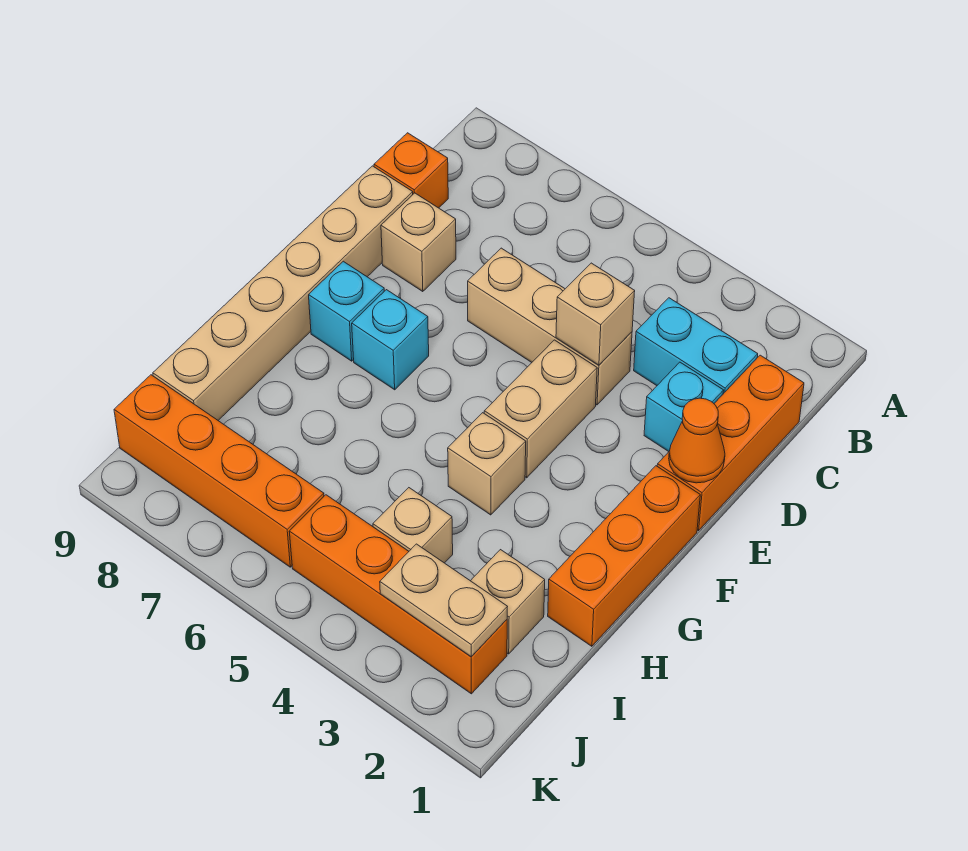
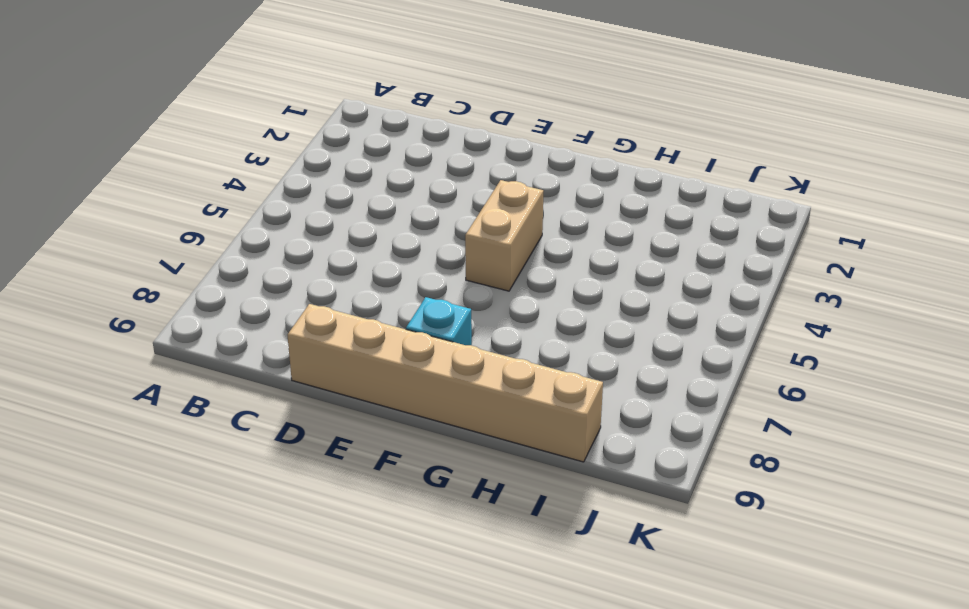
tan 1x2 brick [465,180,544,291] -> tan 1x2 brick turned to [484,340,597,478]
none -> orange 1x3 brick [657,355,804,531]
none -> cyan 1x2 brick [634,298,758,394]
none -> orange 1x1 brick [374,133,448,208]

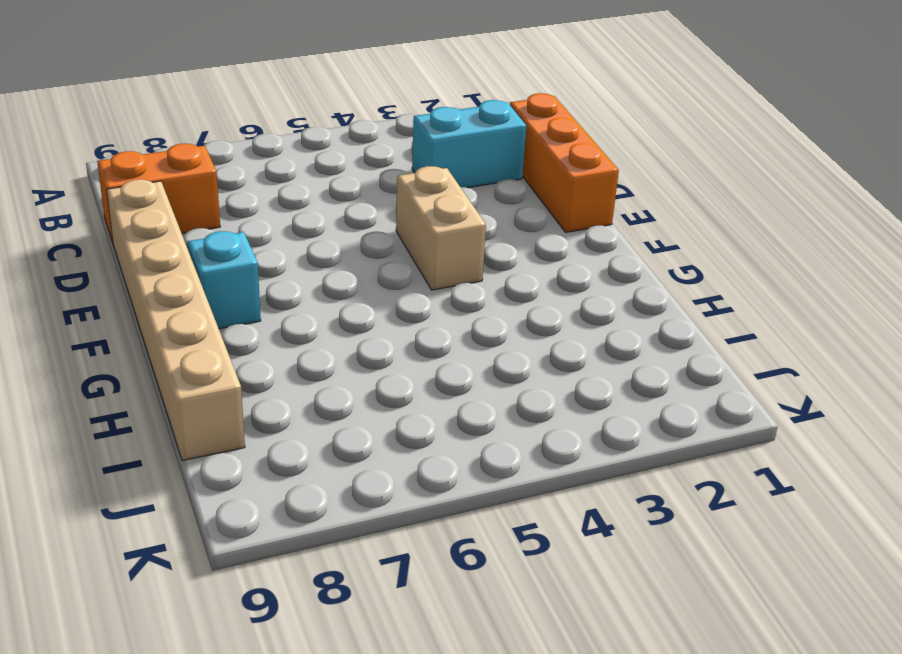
orange 1x2 brick [97,143,220,243] -> orange 1x1 brick [374,133,448,208]
none -> cyan 1x1 brick [644,362,724,452]
none -> tan 1x3 brick [468,248,632,405]
none -> tan 1x1 brick [381,193,456,292]

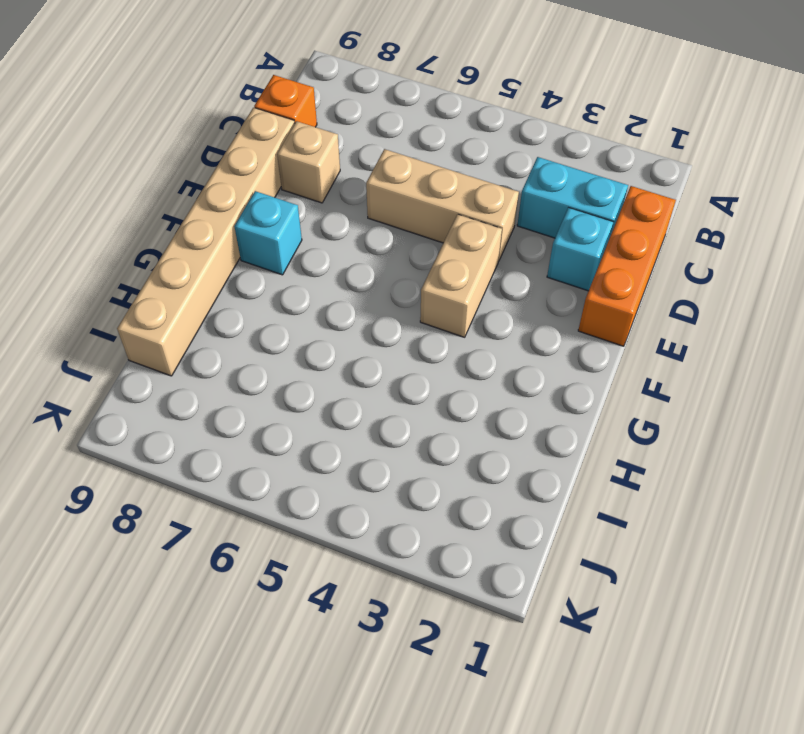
none -> orange 1x3 brick [548,466,700,646]
none -> cyan 1x1 brick [352,290,429,390]
none -> tan 1x1 brick [448,413,526,515]

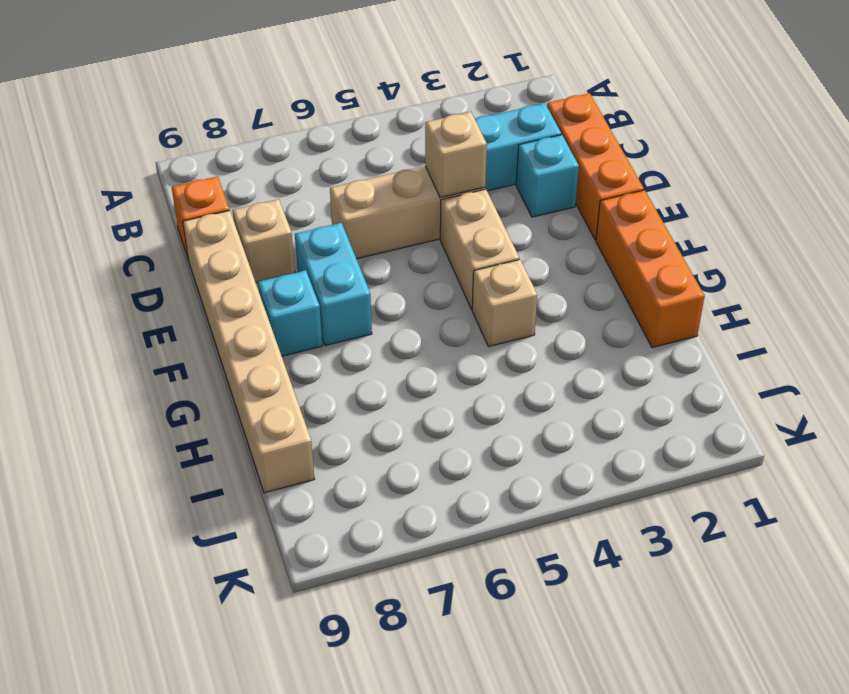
cyan 1x2 brick [295,223,372,346] -> cyan 1x1 brick [352,290,429,390]
none -> tan 1x1 brick [471,550,545,654]
none -> tan 1x1 brick [373,488,453,563]
none -> orange 1x4 brick [289,495,507,694]

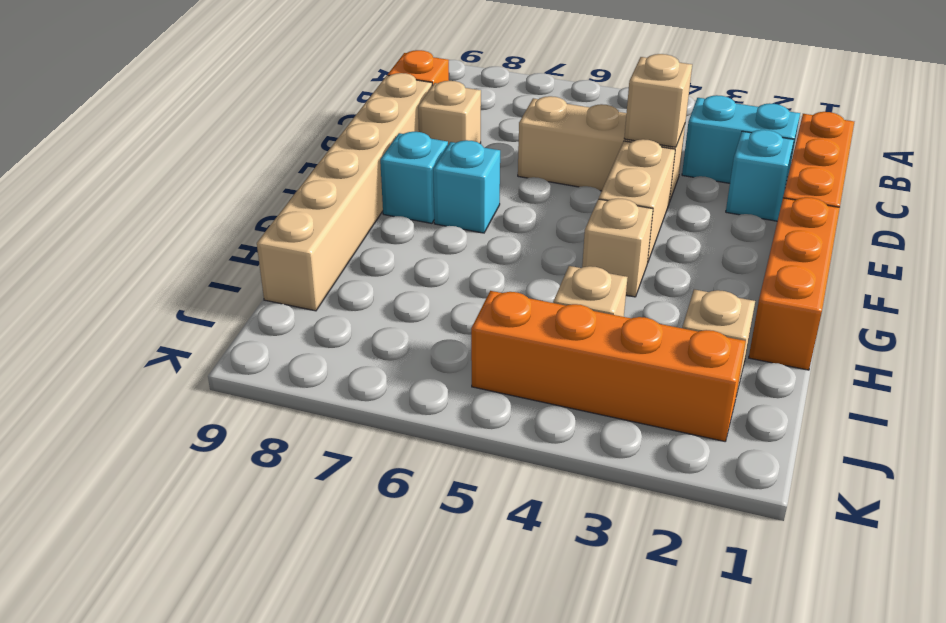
none -> orange 1x4 brick [114,375,324,567]
none -> orange 1x1 cone [669,398,725,483]
none -> tan 1x2 plate [380,544,507,657]

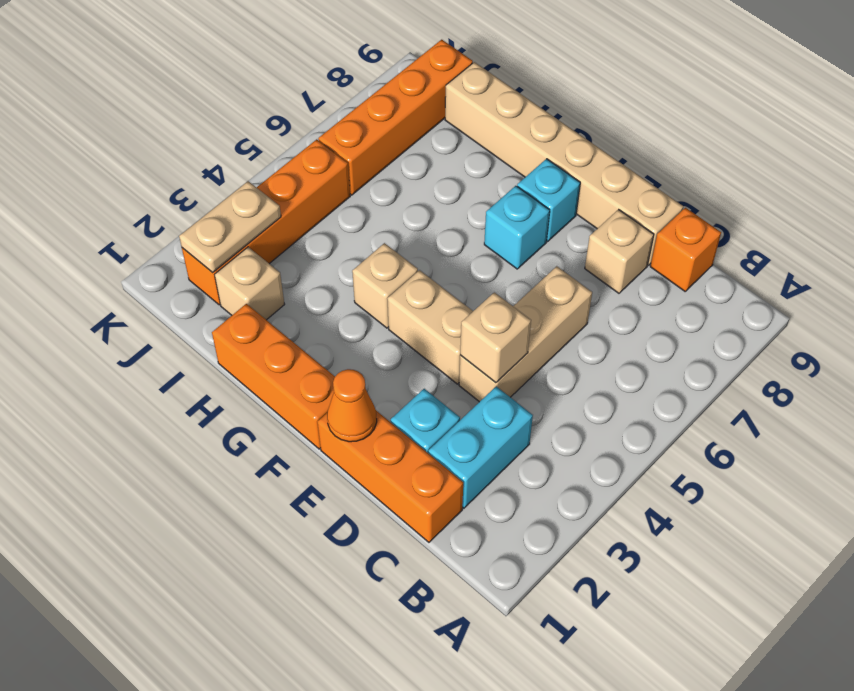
none -> tan 1x1 brick [373,488,453,563]

